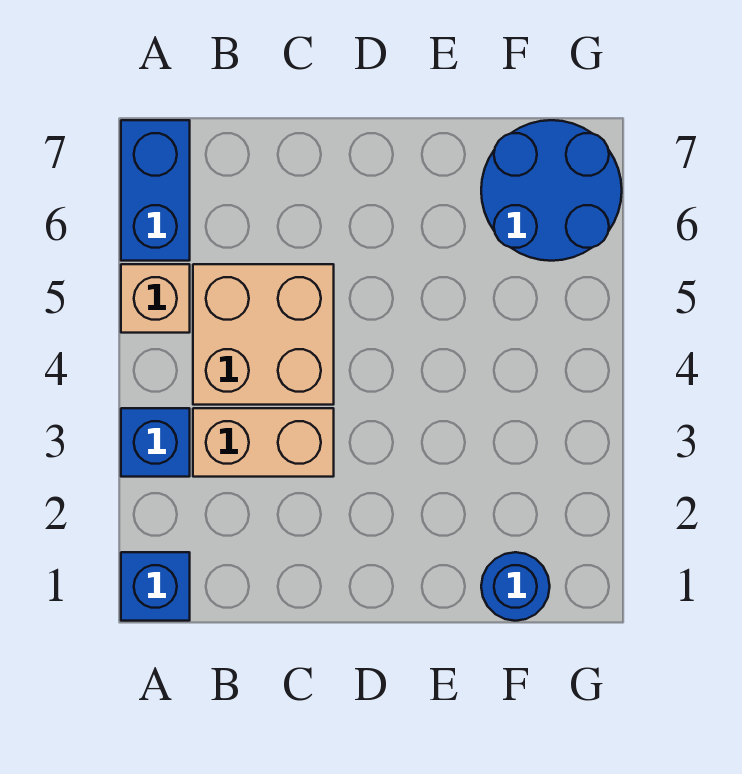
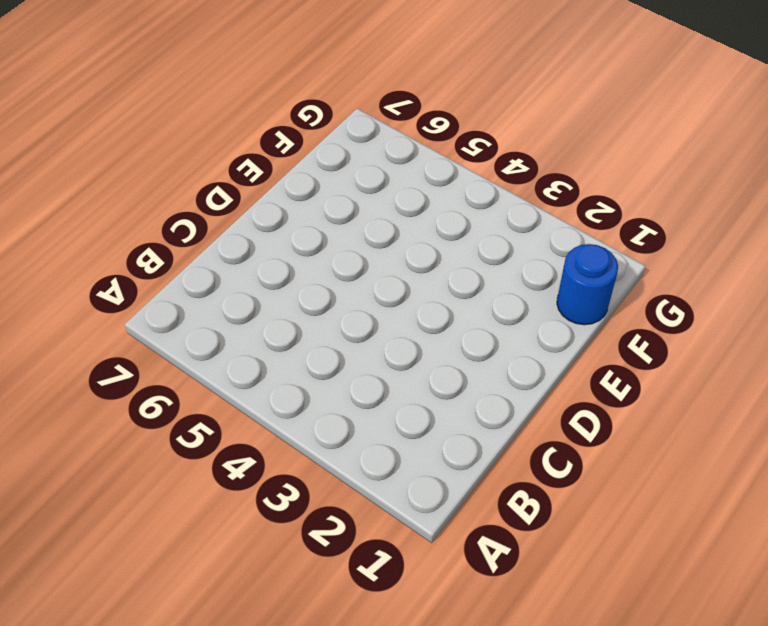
none -> blue 1x1 brick [121,552,190,621]
none -> blue 1x1 brick [121,408,190,477]

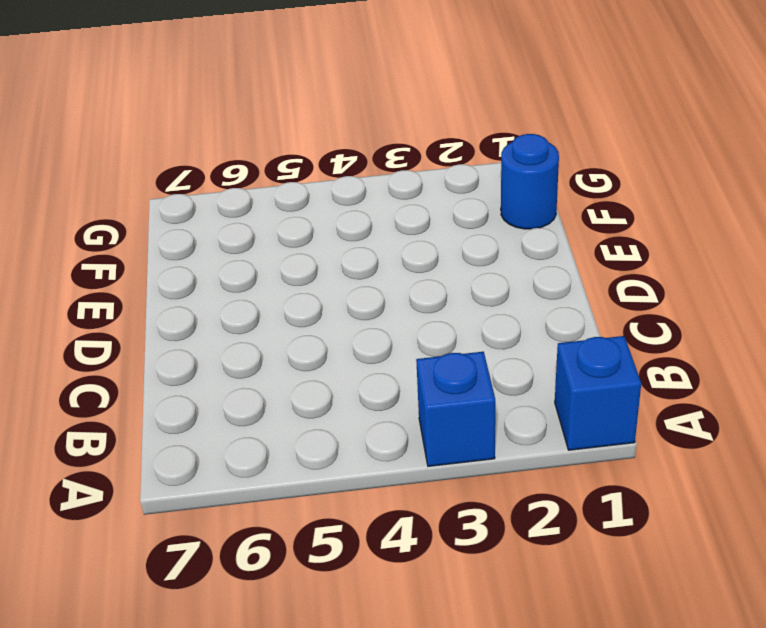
none -> tan 1x1 brick [121,264,190,333]
none -> blue 1x2 brick [121,120,190,261]

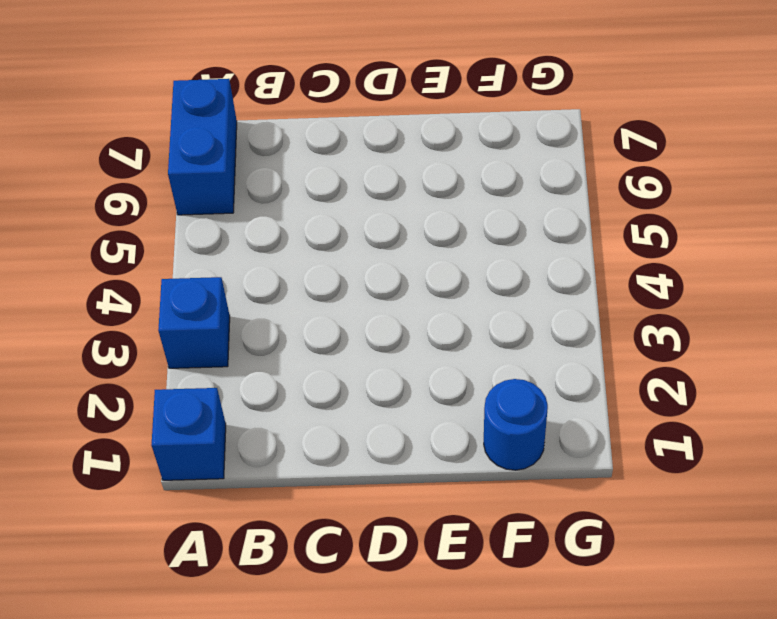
none -> tan 1x1 brick [121,264,190,333]
none -> tan 1x2 brick [193,408,334,477]

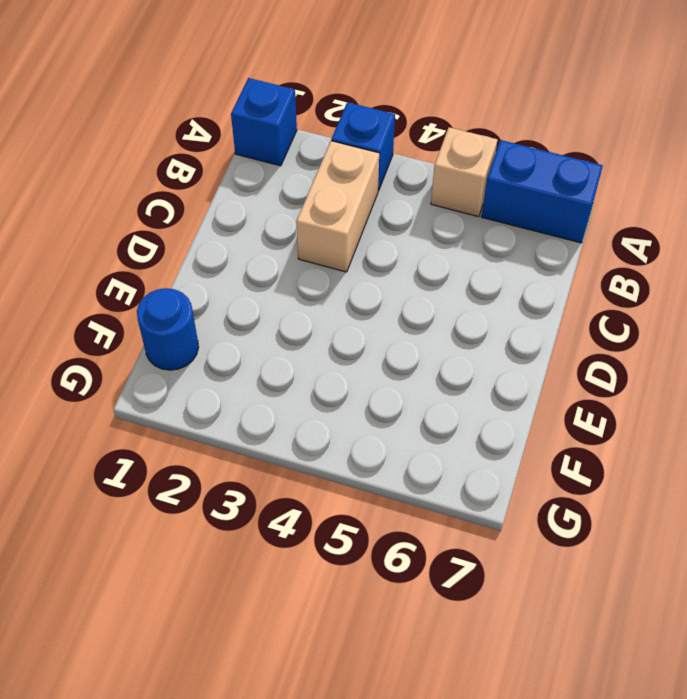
none -> tan 2x2 brick [193,264,334,405]
none -> blue 2x2 round brick [481,120,622,261]

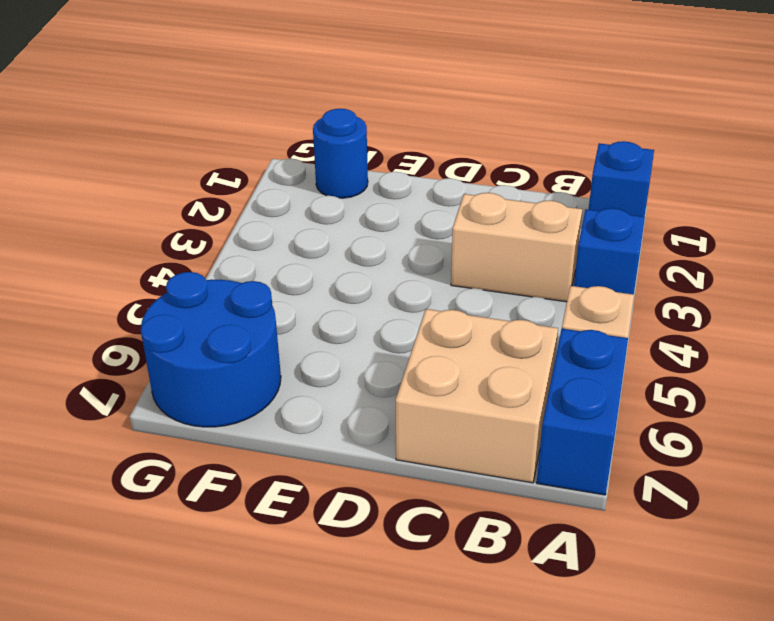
tan 2x2 brick [395,309,558,483] -> tan 2x2 brick moved to [193,264,334,405]

